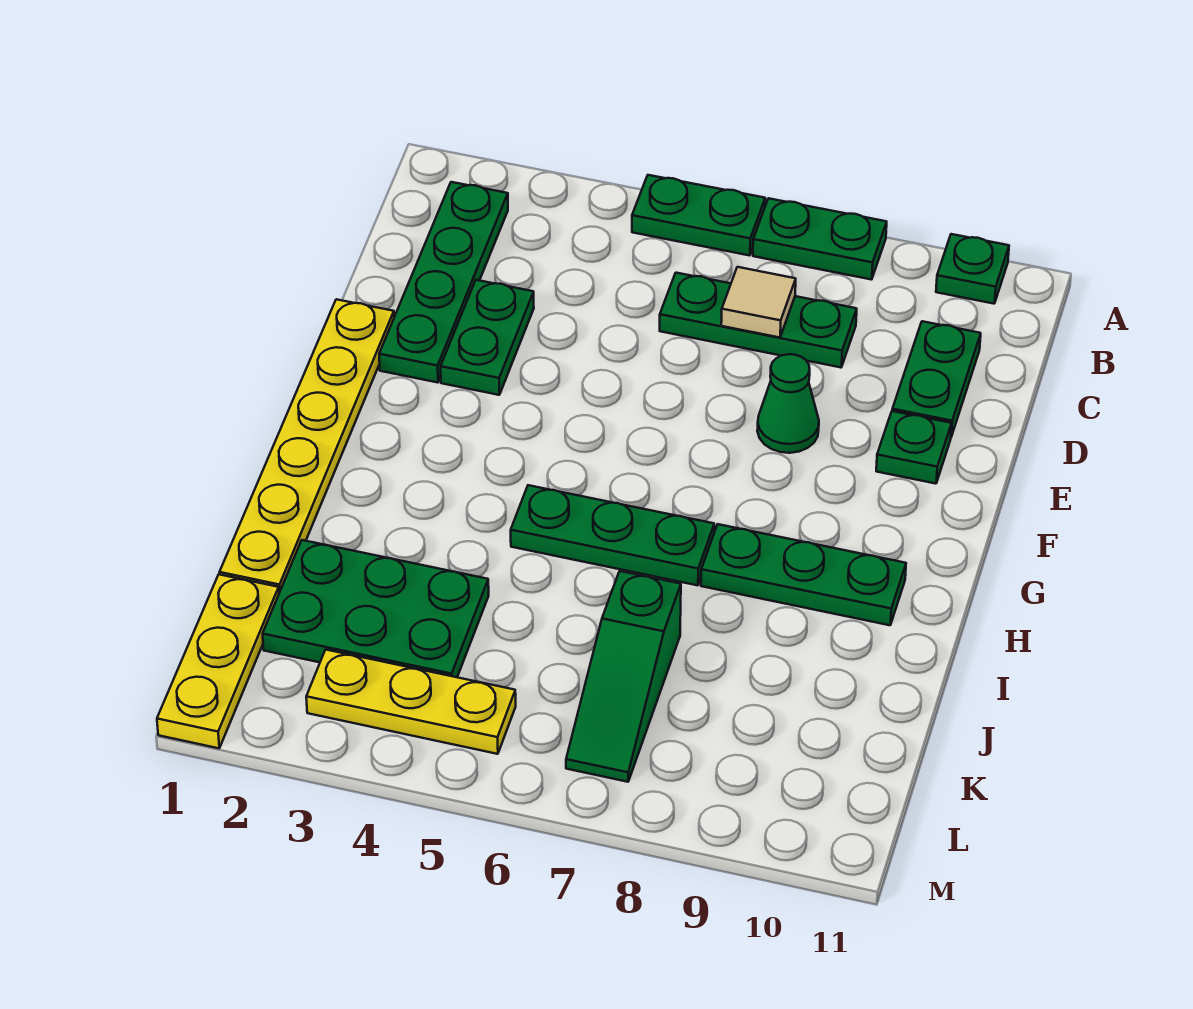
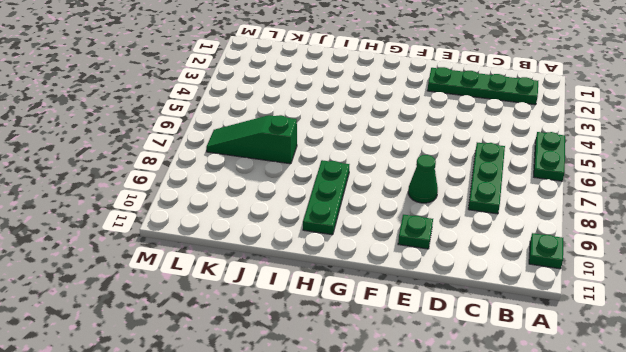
none -> green 1x2 plate [753,198,887,280]
none -> green 1x2 plate [892,321,981,437]
none -> green 1x2 plate [441,280,534,395]

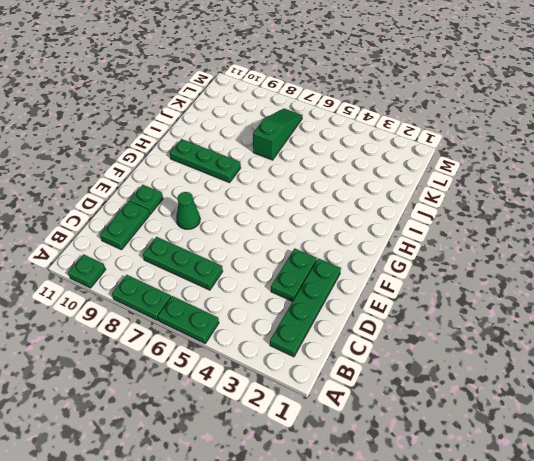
none -> yellow 1x6 plate [220,299,394,593]
none -> green 1x3 plate [511,485,714,585]
none -> green 2x3 plate [263,540,489,677]

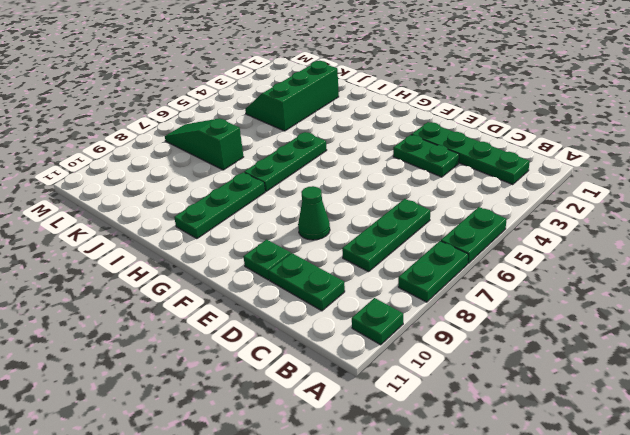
green 2x3 slope [245,61,339,131] -> green 2x3 plate [263,540,489,677]
none -> yellow 1x6 plate [220,299,394,593]
none -> yellow 1x3 plate [157,574,279,748]
none -> yellow 1x3 plate [306,650,516,754]

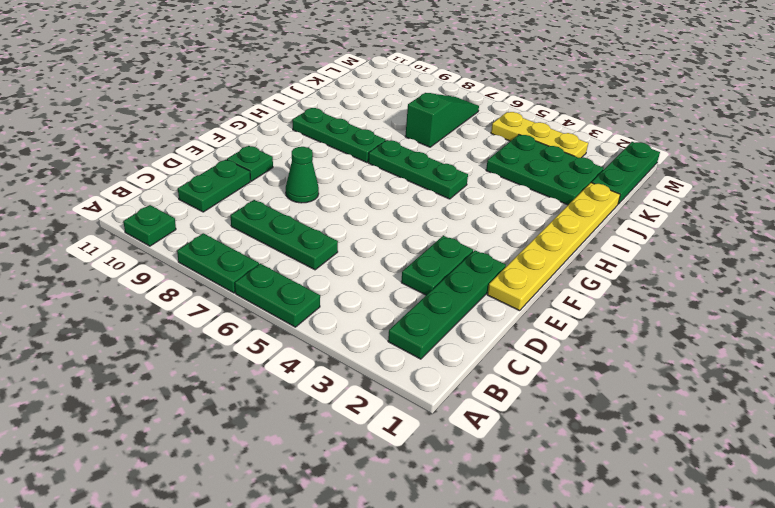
green 1x3 plate [591,142,660,204] -> yellow 1x3 plate [157,574,279,748]
none -> tan 1x1 tile [721,267,796,338]

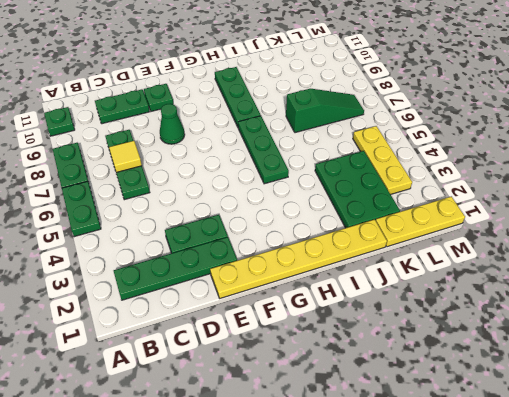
yellow 1x1 tile [109,141,142,172] -> tan 1x1 tile [721,267,796,338]

